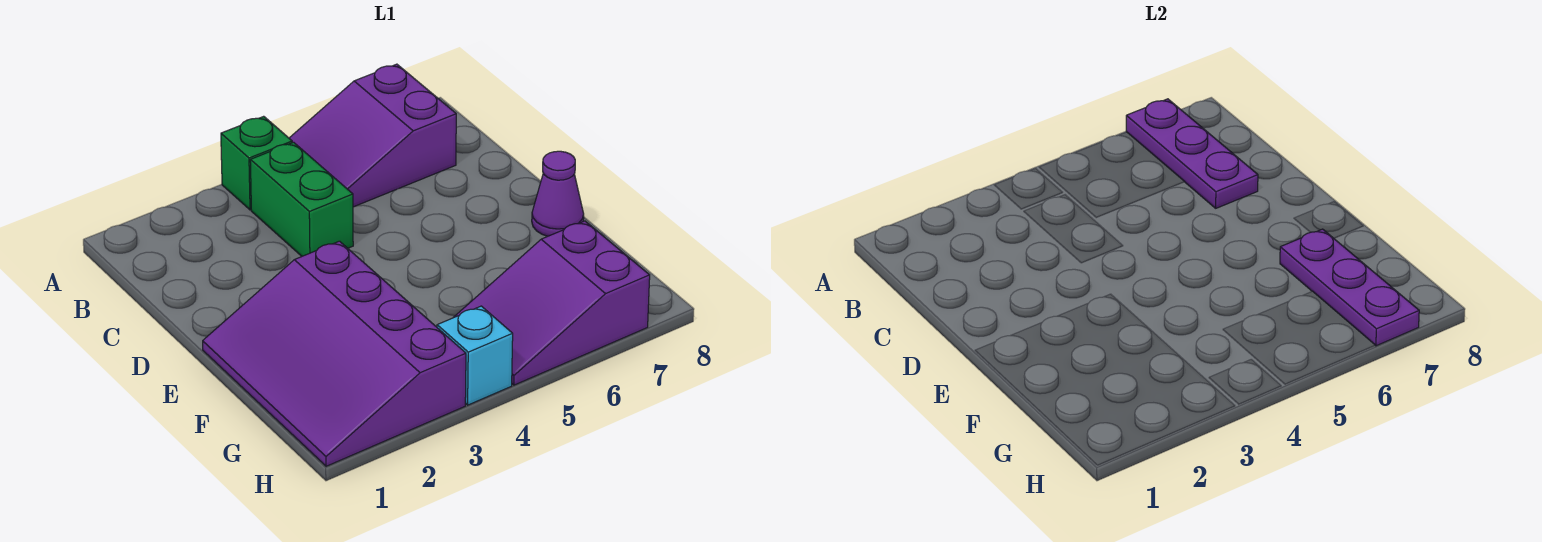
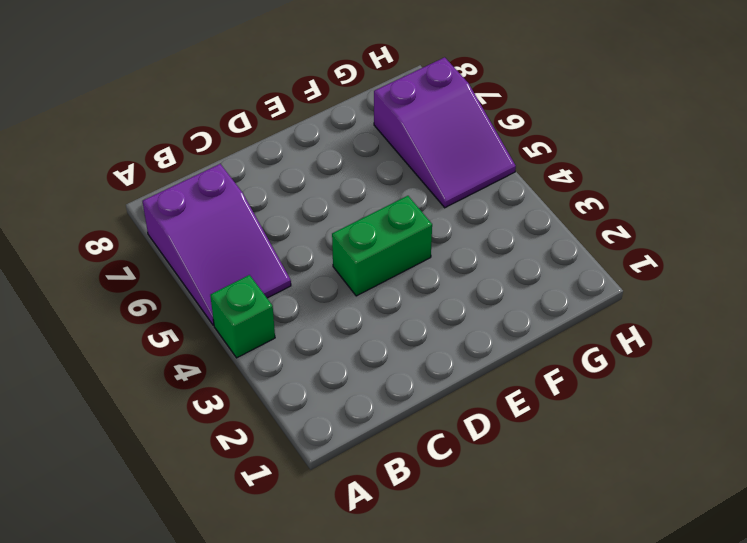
green 1x2 brick [332,196,432,296] -> green 1x2 brick moved to [250,142,353,256]
none -> purple 3x4 slope [203,241,466,466]
none -> purple 1x1 cone [532,151,584,236]

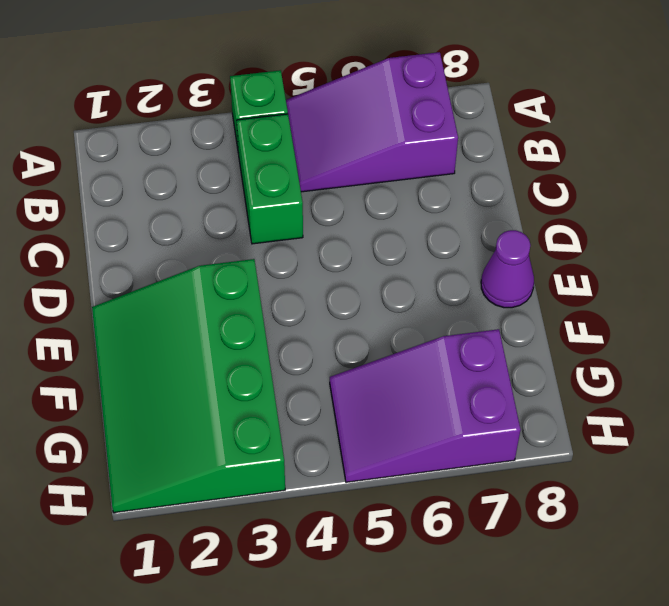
green 3x4 slope [92,259,285,513] -> purple 3x4 slope [203,241,466,466]
none -> cyan 1x1 brick [437,306,513,405]
none -> purple 1x3 plate [1126,99,1258,208]

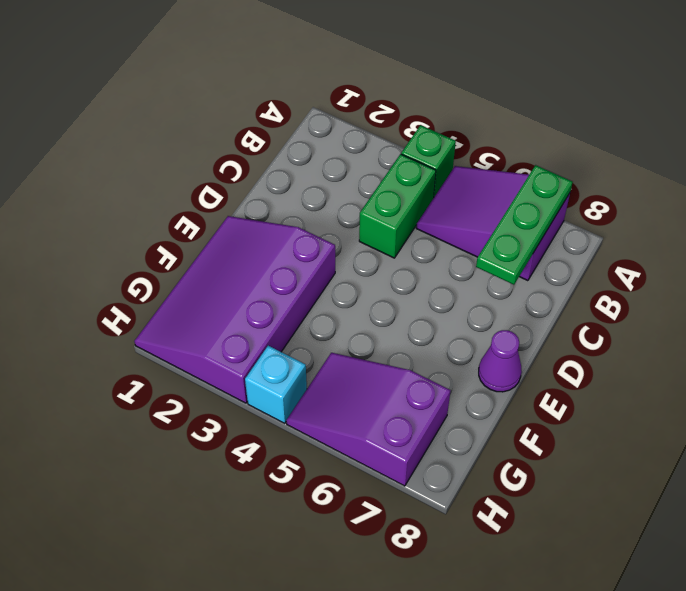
green 1x3 plate [476,165,573,285] -> purple 1x3 plate [1126,99,1258,208]
none -> purple 1x3 plate [1280,229,1419,346]

